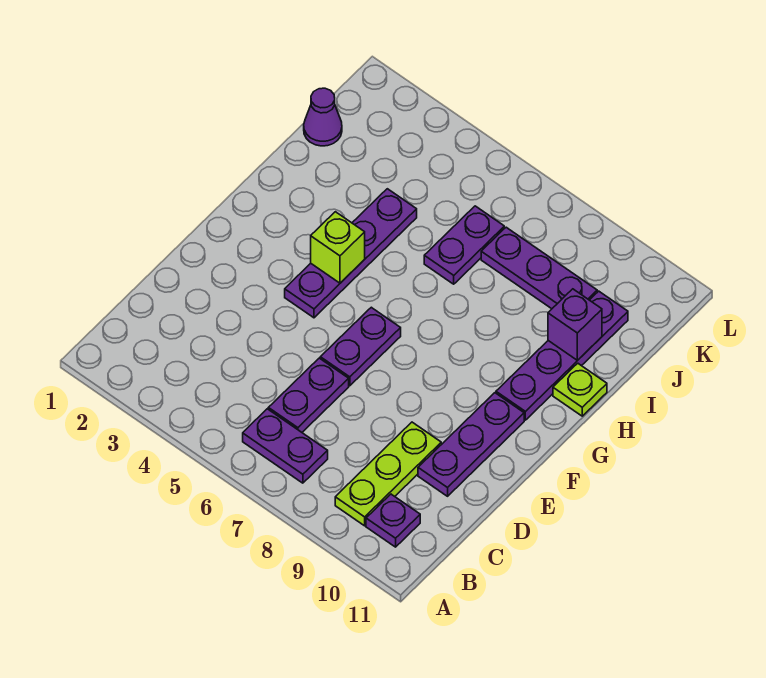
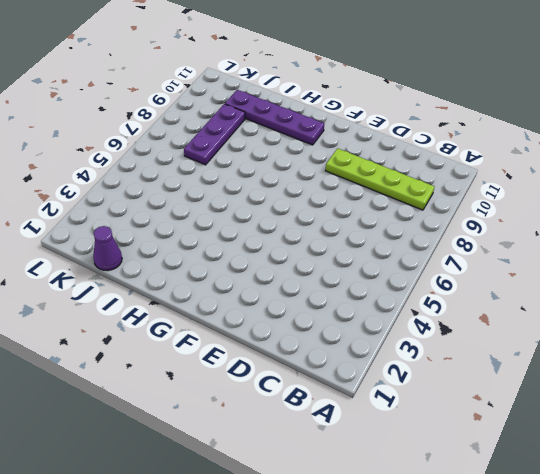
lime 1x4 plate [326,148,434,210] -> lime 1x3 plate [335,422,441,526]
none -> purple 1x2 plate [243,409,328,483]
none -> purple 1x1 plate [366,494,420,547]
none -> purple 1x2 plate [268,358,349,432]

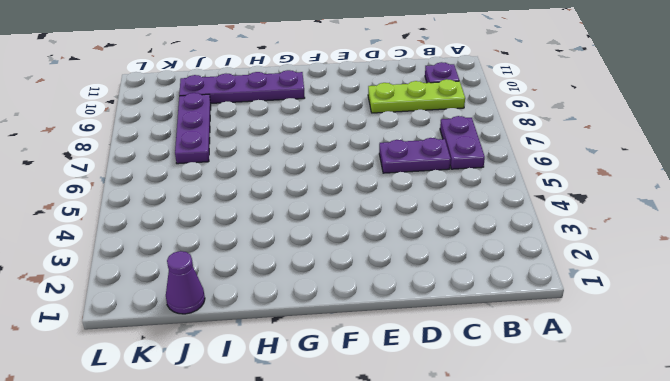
none -> purple 1x3 plate [418,393,524,496]
none -> purple 1x2 plate [320,307,401,386]
none -> purple 1x4 plate [285,189,417,318]

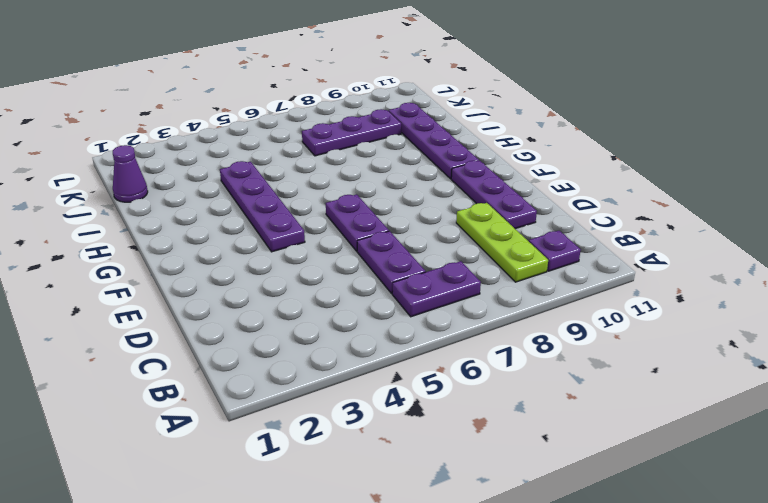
none -> lime 1x1 plate [553,363,607,416]
none -> purple 1x2 plate [424,206,504,284]
none -> lime 1x1 brick [311,212,365,283]

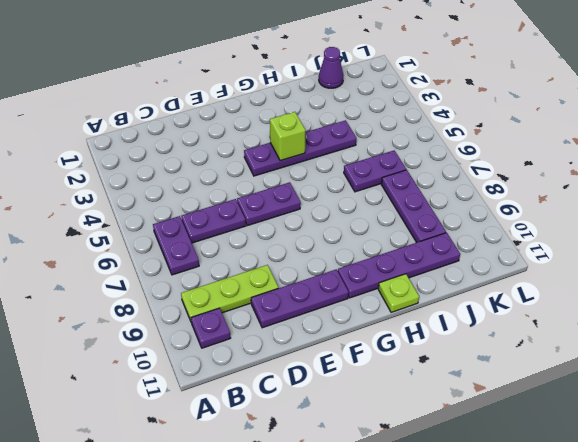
none -> purple 1x1 brick [548,289,602,360]

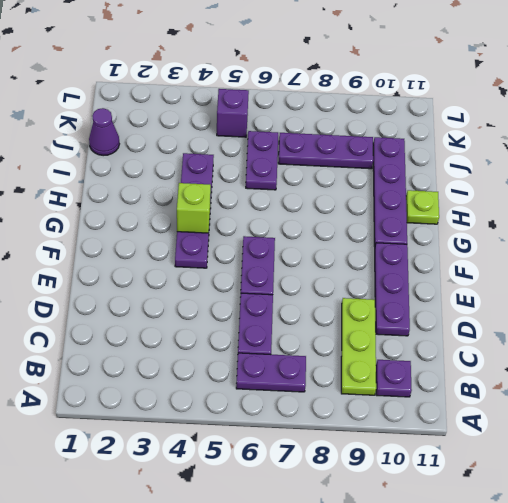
purple 1x1 brick [217,89,249,137] -> purple 1x1 brick moved to [548,289,602,360]

